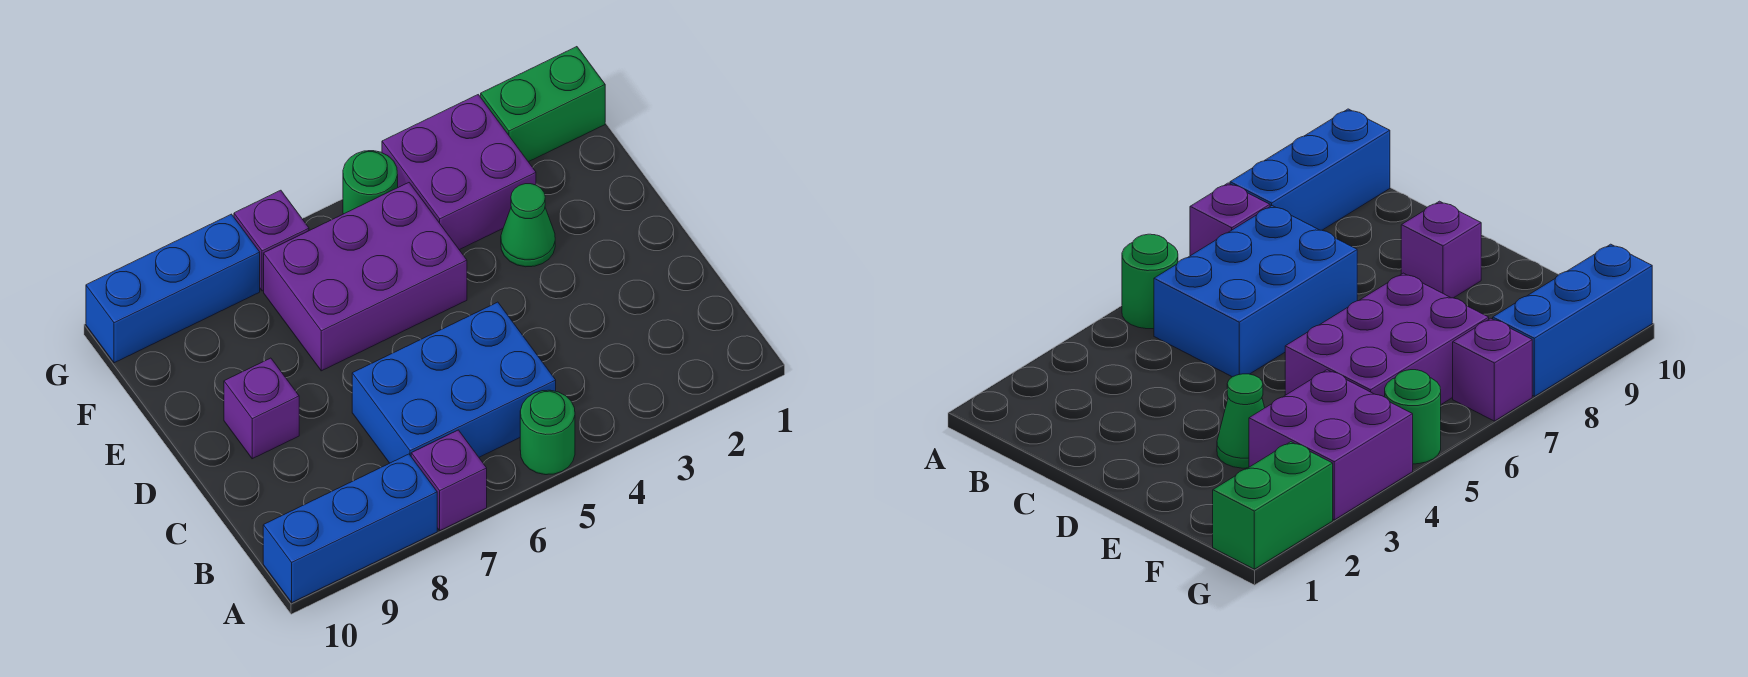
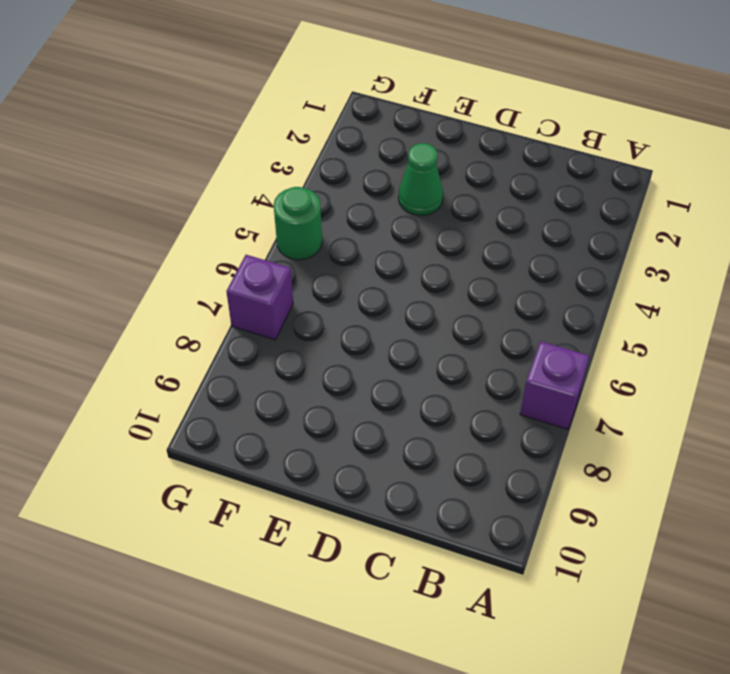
none -> green 1x1 round brick [520,390,575,475]
none -> blue 1x3 brick [263,454,437,602]
none -> blue 2x3 brick [352,302,556,463]

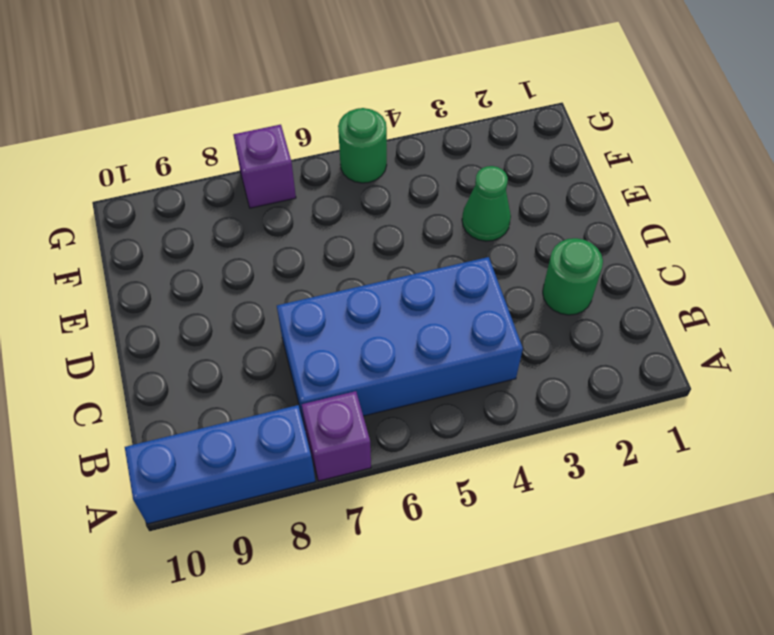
blue 2x4 brick [277,257,523,427] -> blue 2x3 brick [352,302,556,463]
green 1x1 round brick [543,238,603,315] -> green 1x1 round brick moved to [520,390,575,475]
none -> purple 1x1 brick [224,358,299,459]
none -> purple 2x3 brick [264,183,467,371]
none -> purple 2x2 brick [382,95,536,250]

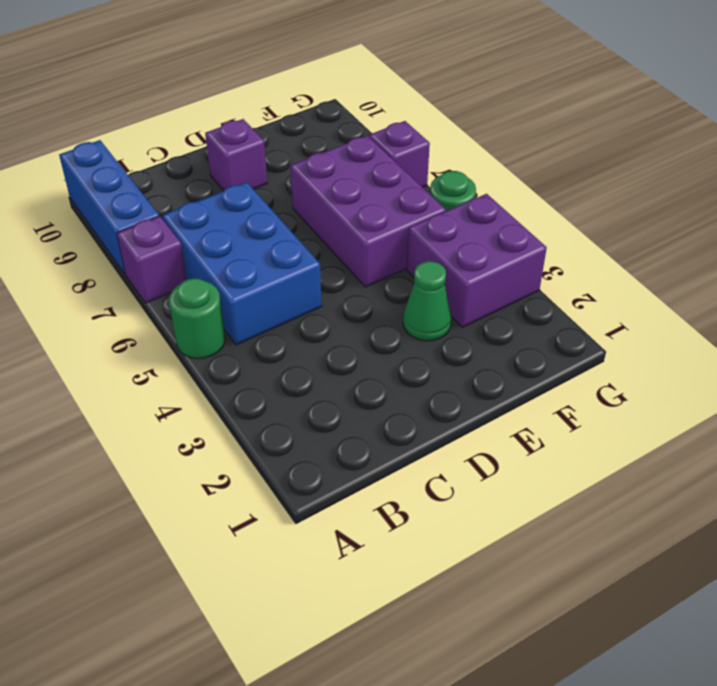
none -> green 1x2 brick [481,47,605,162]
none -> blue 1x3 brick [86,214,260,363]

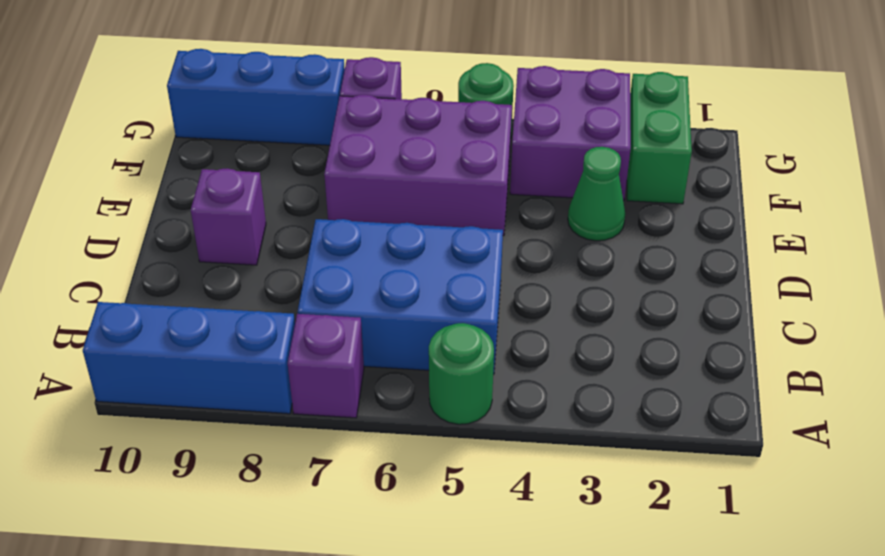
green 1x2 brick [627,72,692,204] -> green 1x2 brick turned to [481,47,605,162]

